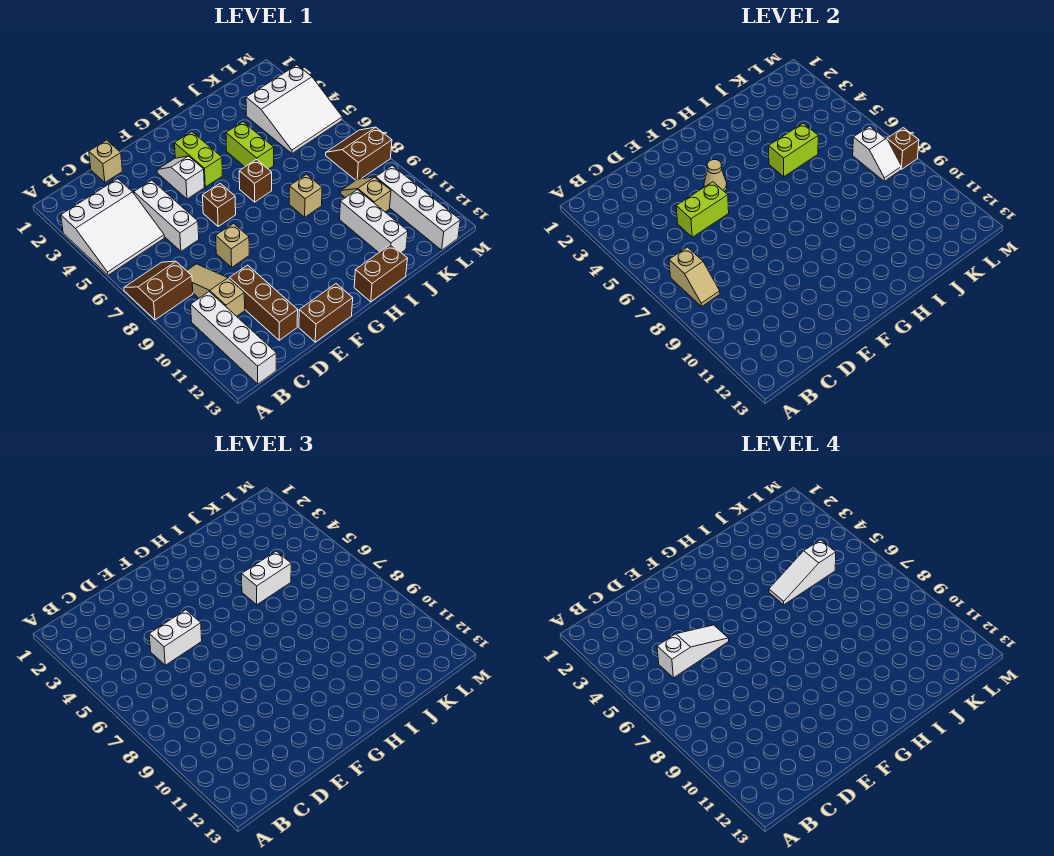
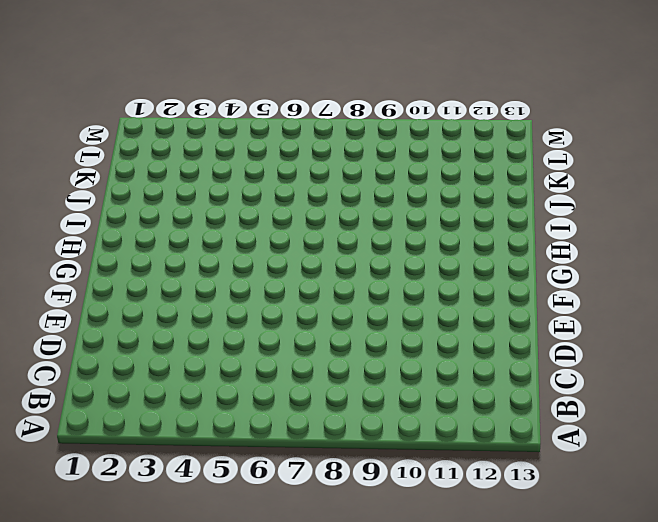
none -> white 3x3 slope [61,179,164,275]
none -> brown 2x2 slope [124,261,193,320]
none -> white 1x4 brick [191,292,276,384]
none -> tan 1x3 slope [187,264,245,316]

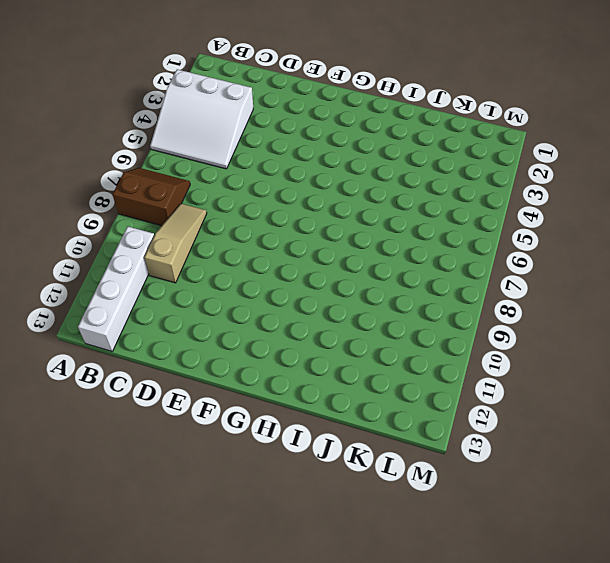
none -> tan 1x1 brick [89,140,122,182]
none -> white 1x3 brick [134,180,199,251]
none -> brown 1x3 brick [229,265,298,340]
none -> tan 1x1 brick [216,224,249,267]

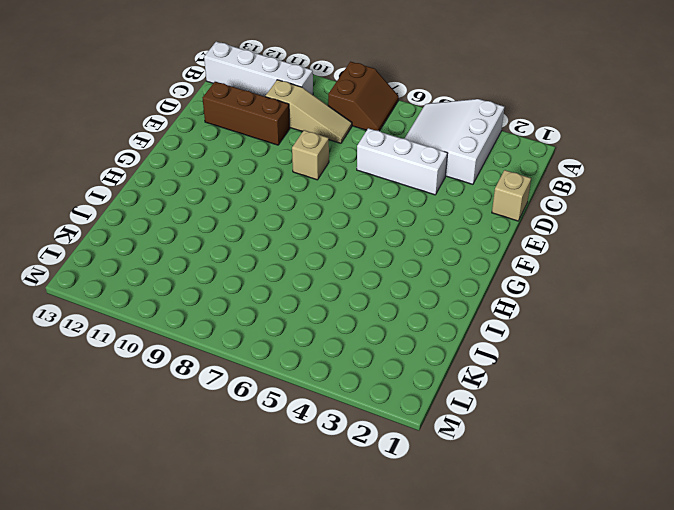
none -> brown 1x2 brick [299,284,353,342]
none -> white 1x2 slope [157,156,204,199]
none -> brown 1x1 brick [203,184,236,226]
none -> lime 1x2 brick [175,132,222,187]

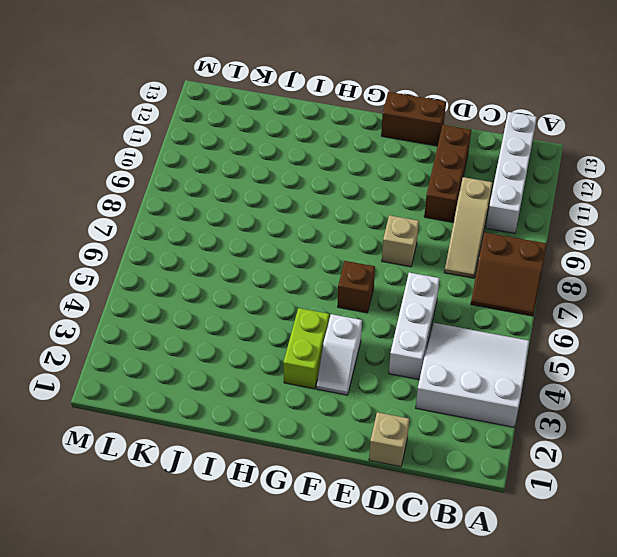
none -> brown 1x1 brick [239,159,272,202]
none -> brown 1x2 brick [354,244,408,302]
none -> lime 1x2 brick [226,122,274,169]
none -> tan 1x1 brick [289,174,322,217]

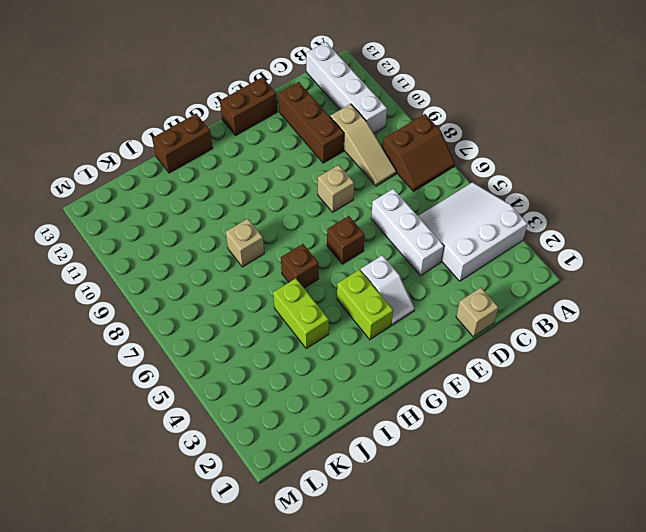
none -> white 1x3 brick [340,190,408,253]
none -> white 3x3 slope [246,65,342,153]
none -> tan 1x2 slope [341,177,391,212]
none -> brown 2x2 slope [326,127,392,180]

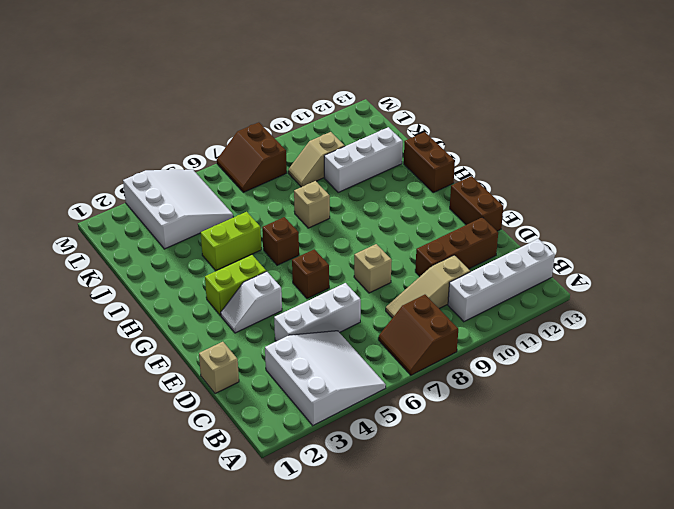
none -> white 1x4 brick [376,166,460,250]
none -> tan 1x2 slope [669,247,720,306]
none -> lime 1x2 brick [676,182,729,237]
none -> tan 1x1 cone [704,160,727,192]

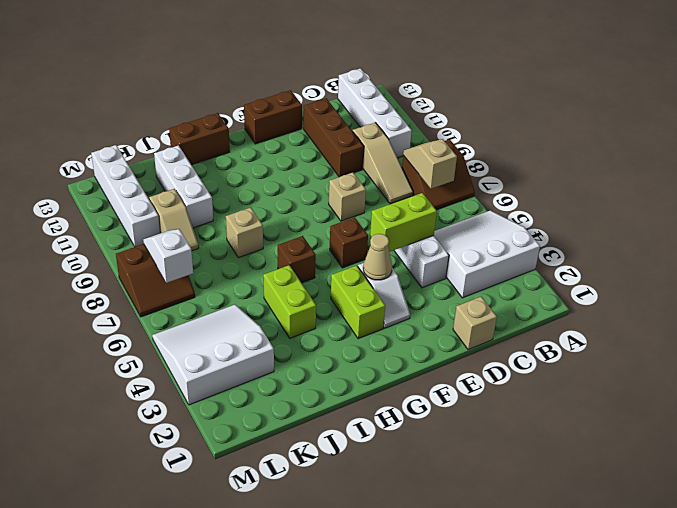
none -> lime 1x2 brick [769,123,818,177]
none -> brown 1x1 brick [887,128,919,169]
none -> white 1x2 brick [149,610,202,665]
none -> white 1x2 brick [242,551,291,605]

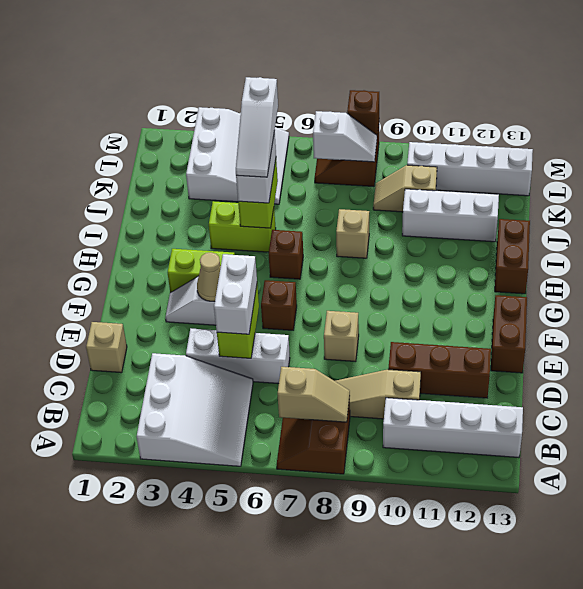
none -> white 1x3 slope [657,625,729,678]

